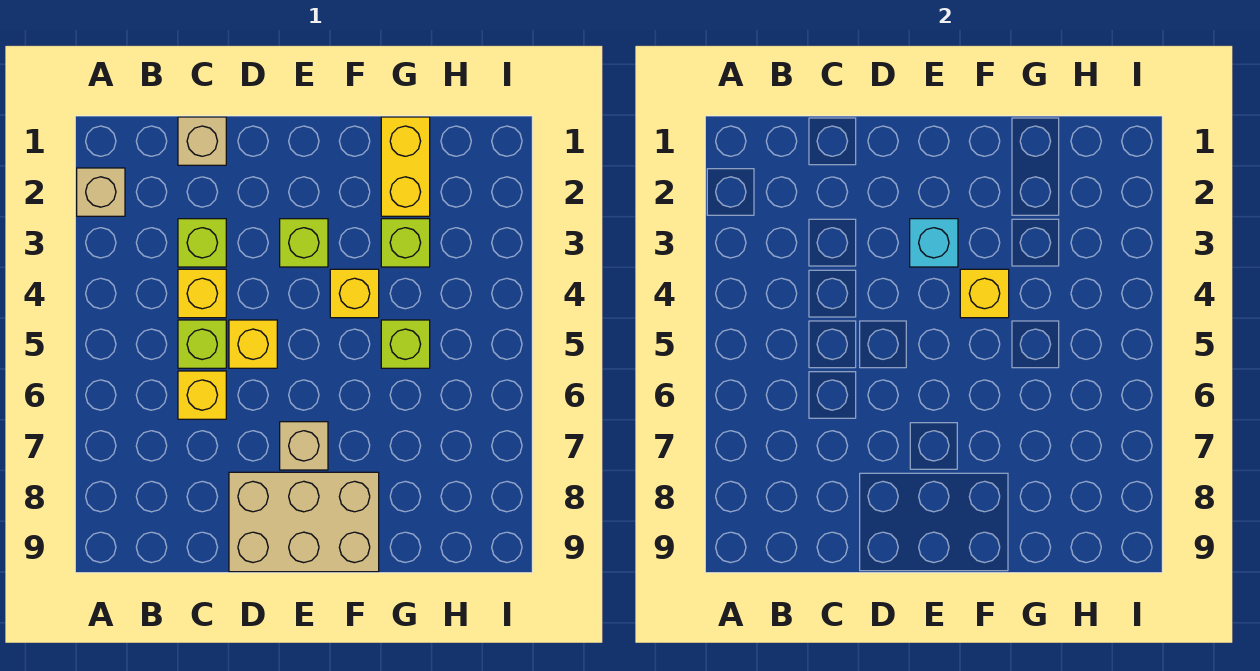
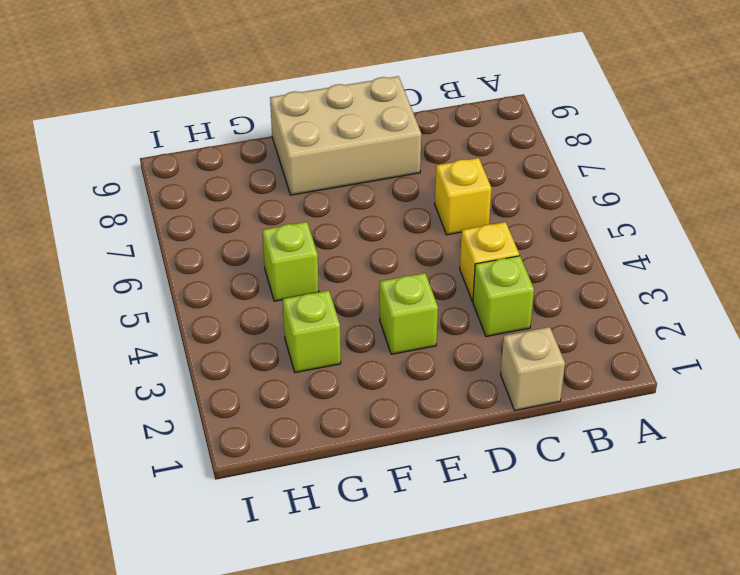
none -> tan 1x1 brick [77,168,125,216]
none -> lime 1x1 brick [178,320,226,368]
none -> yellow 1x1 brick [229,320,277,368]

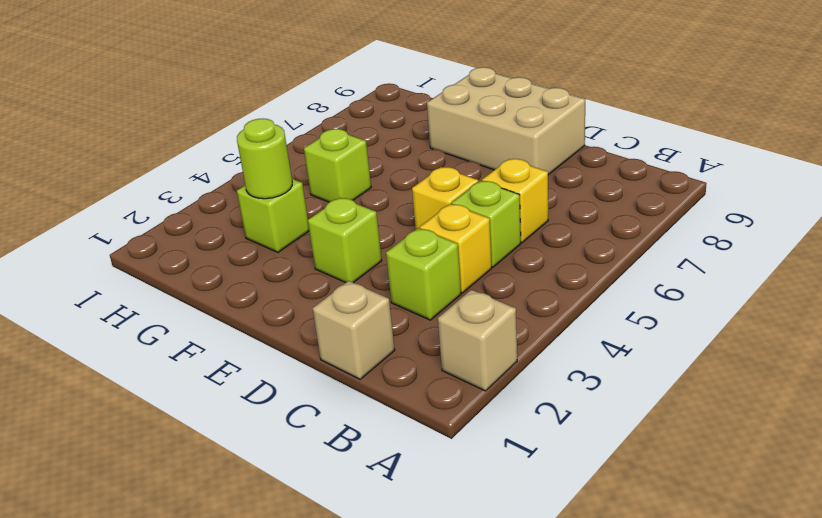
lime 1x1 round brick [237,119,292,199] -> none
none -> tan 1x1 brick [280,422,328,470]
none -> yellow 1x1 brick [330,269,379,318]
none -> yellow 1x2 brick [381,117,430,216]

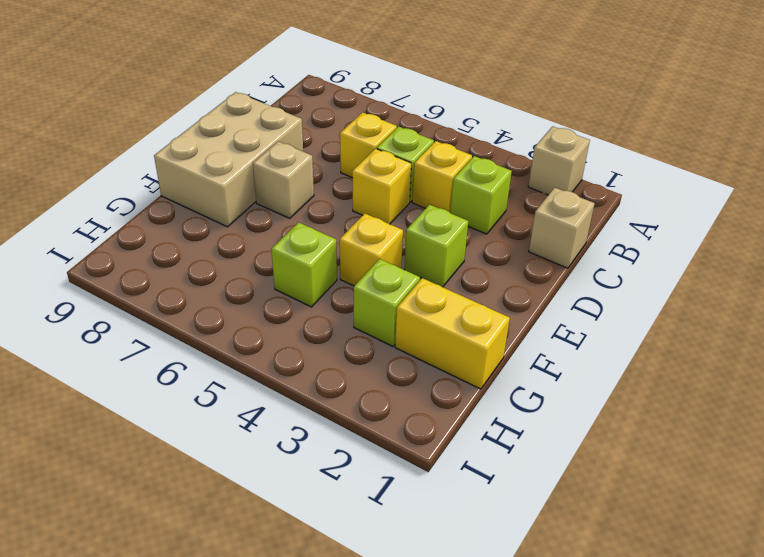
none -> cyan 1x1 brick [910,219,958,267]
none -> yellow 1x1 brick [960,269,1009,318]

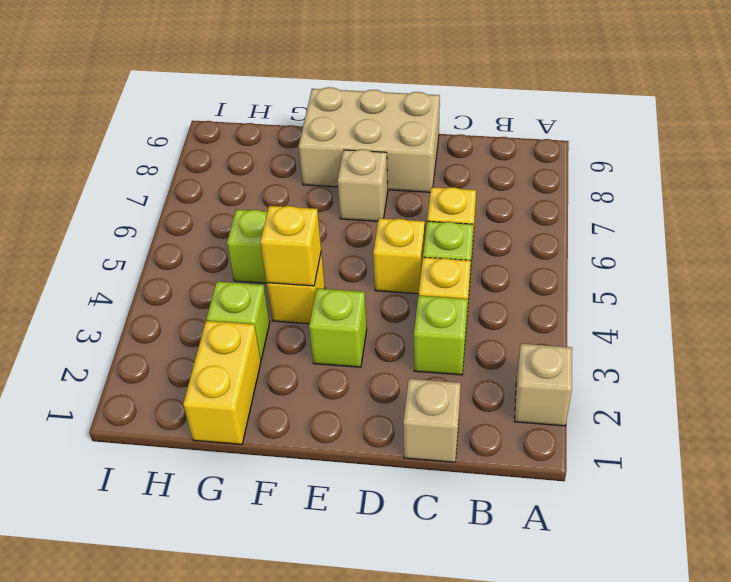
none -> cyan 1x1 brick [910,219,958,267]

